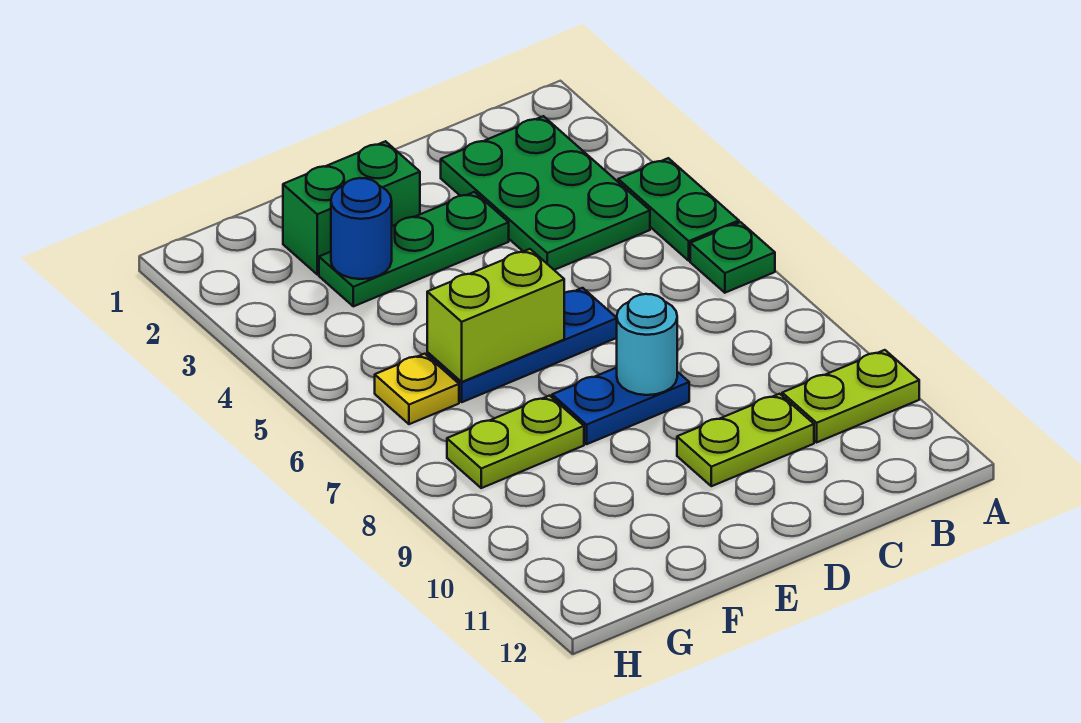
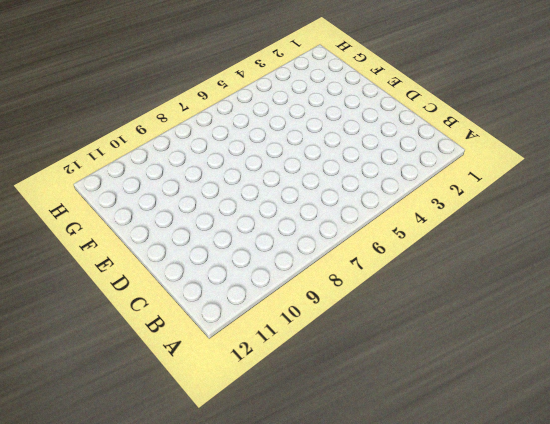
none -> green 1x2 plate [618,158,739,261]
none -> green 1x1 plate [690,222,775,293]
none -> lime 1x2 plate [782,350,919,442]

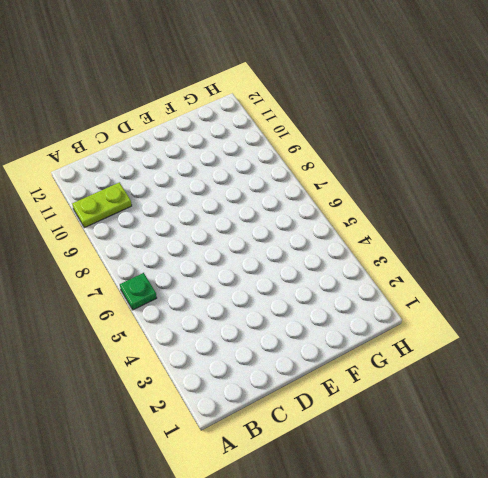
none -> green 1x2 plate [618,158,739,261]
none -> green 2x3 plate [441,116,650,270]
none -> lime 1x2 plate [677,394,814,486]

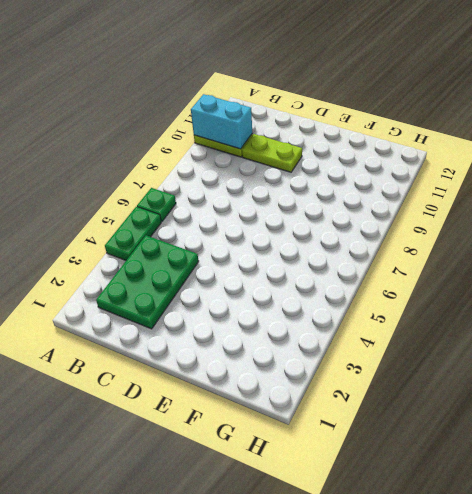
cyan 1x2 brick [191,94,252,149] -> none
none -> green 1x3 plate [319,192,509,306]
none -> blue 1x3 plate [427,288,617,402]
none -> blue 1x2 plate [552,368,689,444]

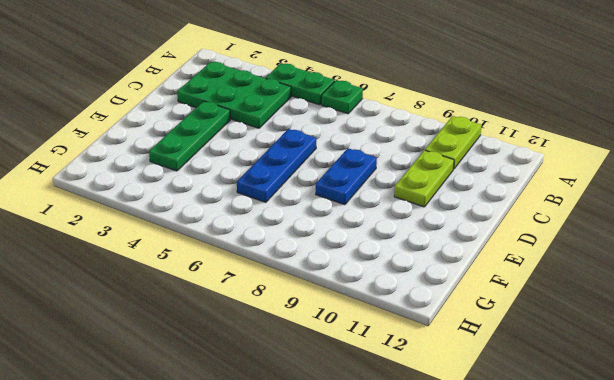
none -> green 1x2 brick [283,141,420,274]
none -> lime 1x2 plate [447,396,584,488]
none -> yellow 1x1 plate [375,354,459,424]

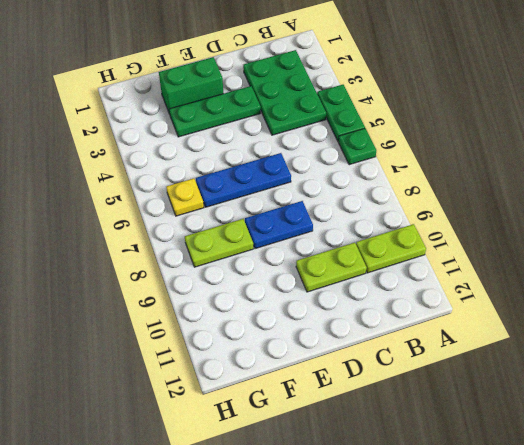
none -> cyan 1x1 round brick [617,294,677,395]
none -> lime 1x2 brick [427,249,564,382]
none -> blue 1x1 round brick [331,178,392,279]

